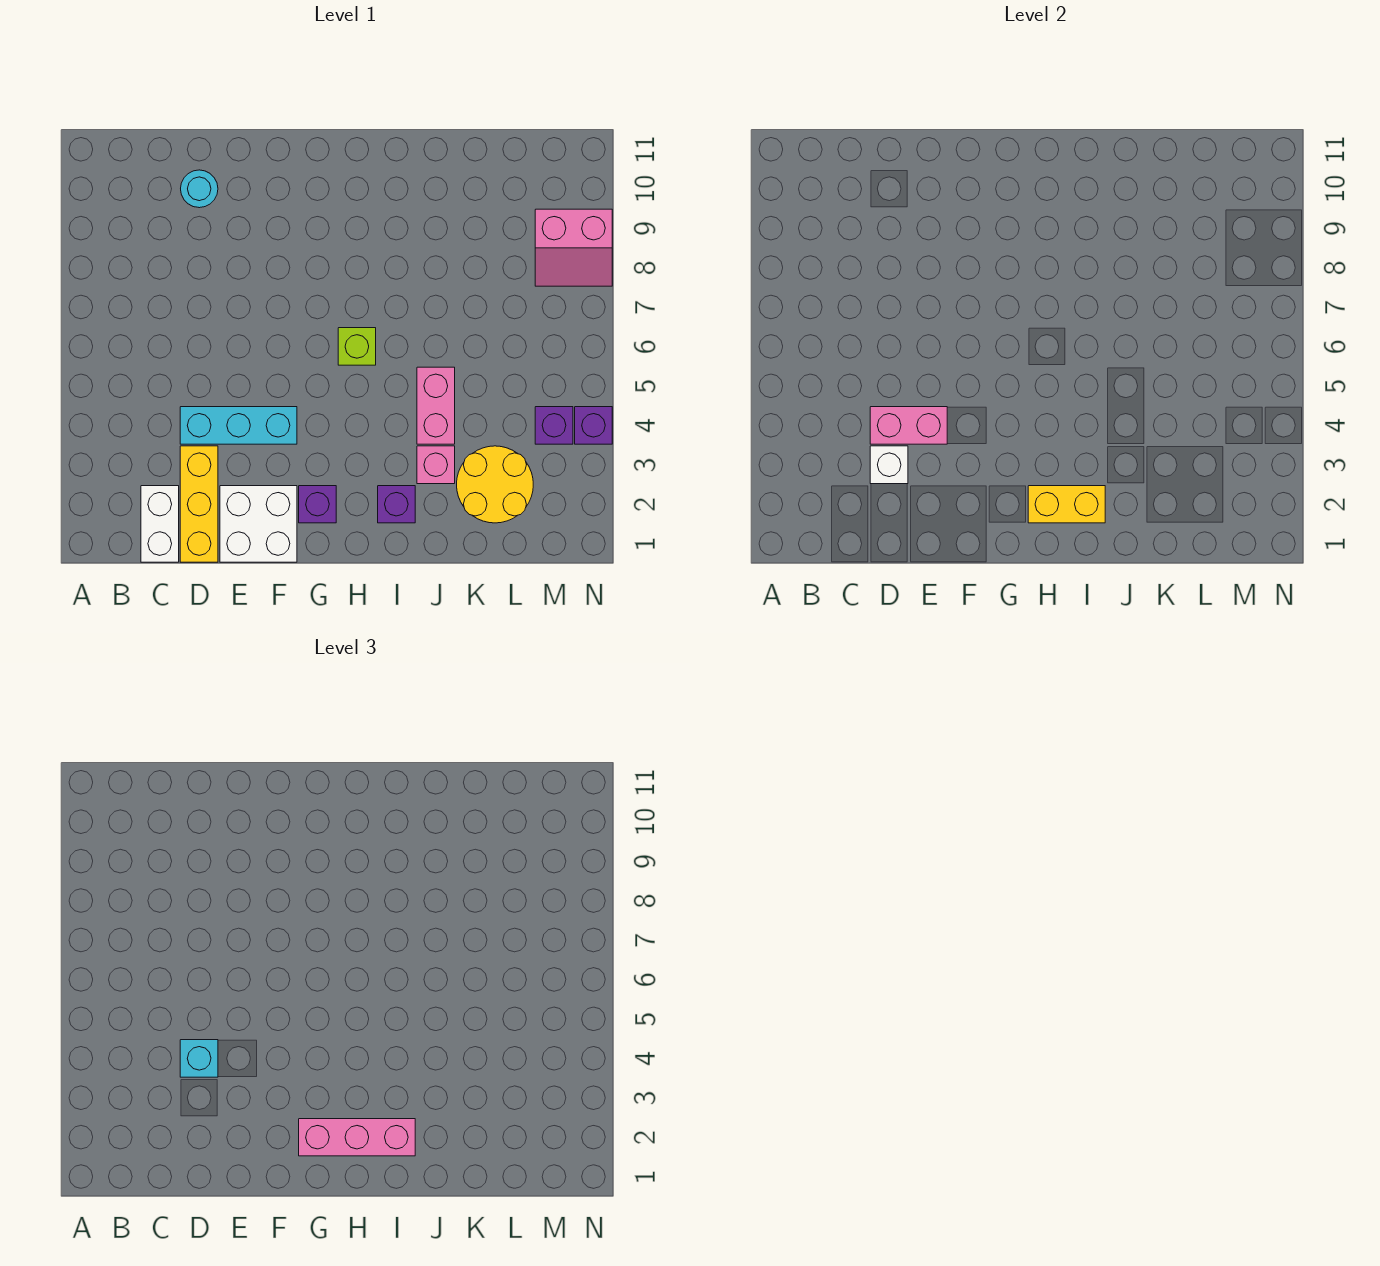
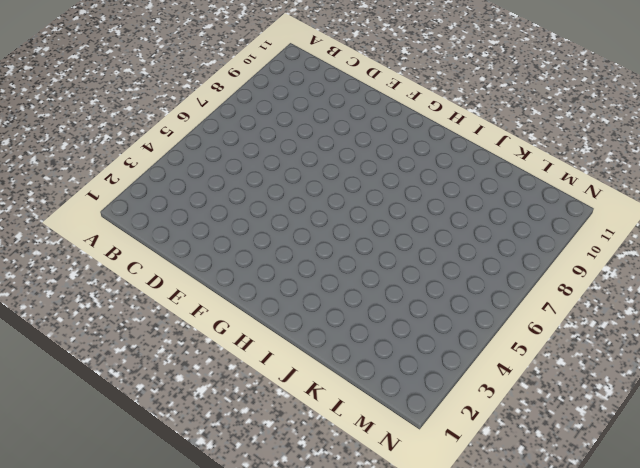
none -> white 1x2 brick [141,486,179,562]
none -> yellow 1x3 brick [180,446,218,562]
none -> cyan 1x3 brick [180,407,297,444]

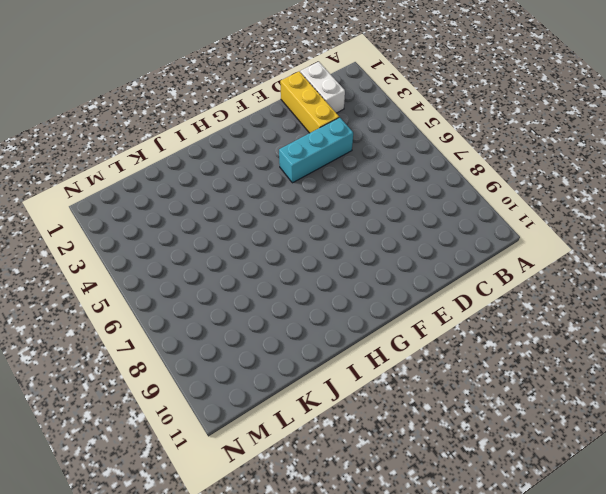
none -> cyan 1x1 round brick [181,170,218,208]
none -> white 2x2 brick [220,486,297,562]
none -> purple 1x1 brick [299,486,336,523]

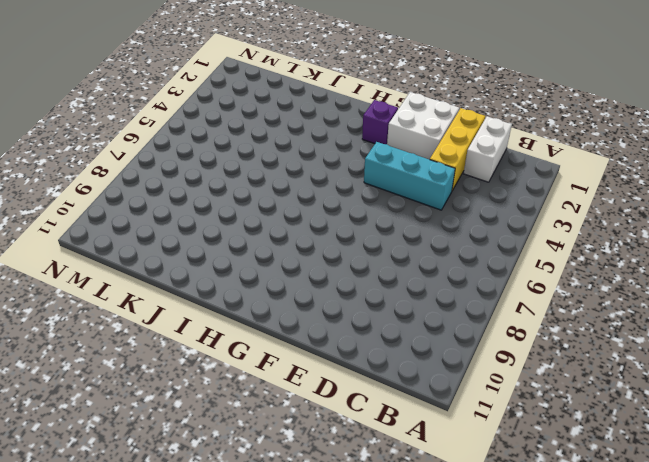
none -> cyan 1x1 round brick [181,170,218,208]
none -> lime 1x1 brick [338,328,376,365]
none -> purple 1x1 brick [378,486,415,523]

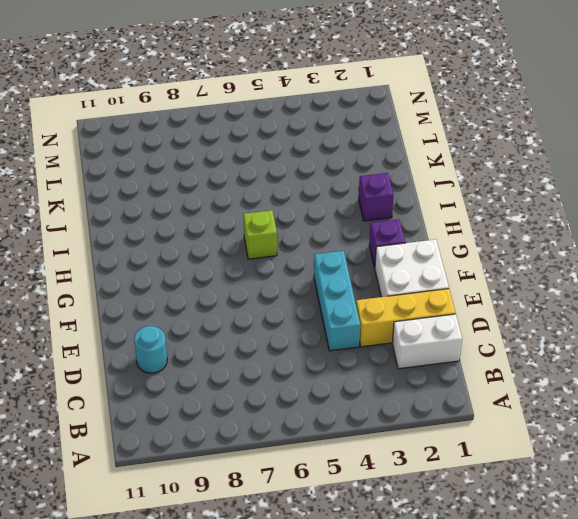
none -> pink 1x1 brick [417,446,455,484]
none -> pink 1x2 brick [417,367,455,444]
none -> yellow 2x2 round brick [457,446,533,523]

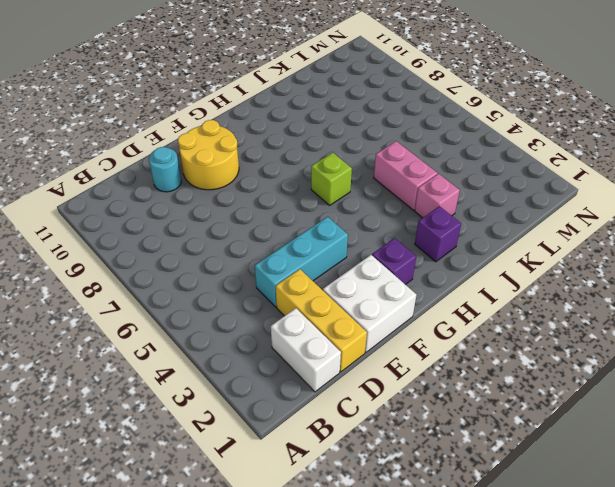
yellow 2x2 round brick [178,120,239,190] -> yellow 2x2 round brick moved to [457,446,533,523]
none -> purple 1x1 brick [535,407,573,444]
none -> pink 2x2 slope [535,209,612,286]
none -> purple 1x1 brick [575,407,612,444]

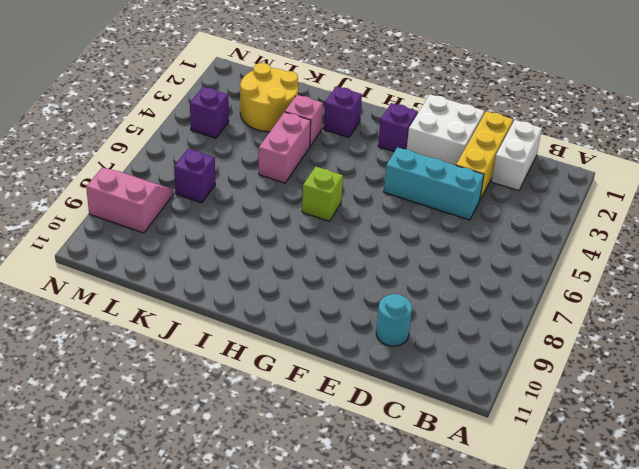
purple 1x1 brick [174,149,215,203] -> purple 1x1 brick moved to [575,407,612,444]
none -> white 1x1 brick [870,446,908,484]
none -> pink 1x2 brick [870,407,947,444]
none -> yellow 1x2 brick [1028,486,1105,523]

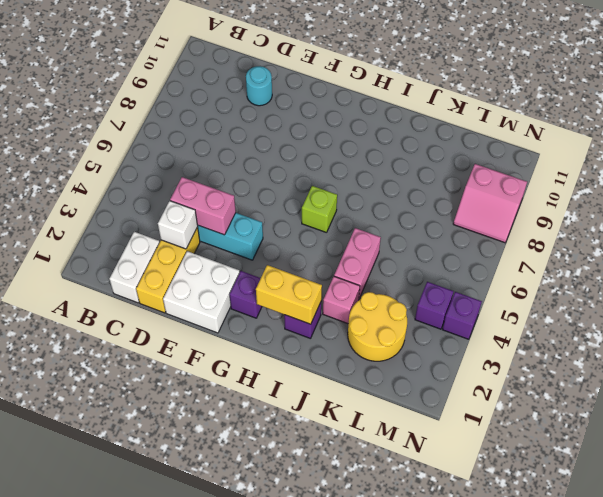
none -> cyan 1x1 brick [180,1040,218,1077]
none -> pink 1x3 brick [299,1119,415,1156]

